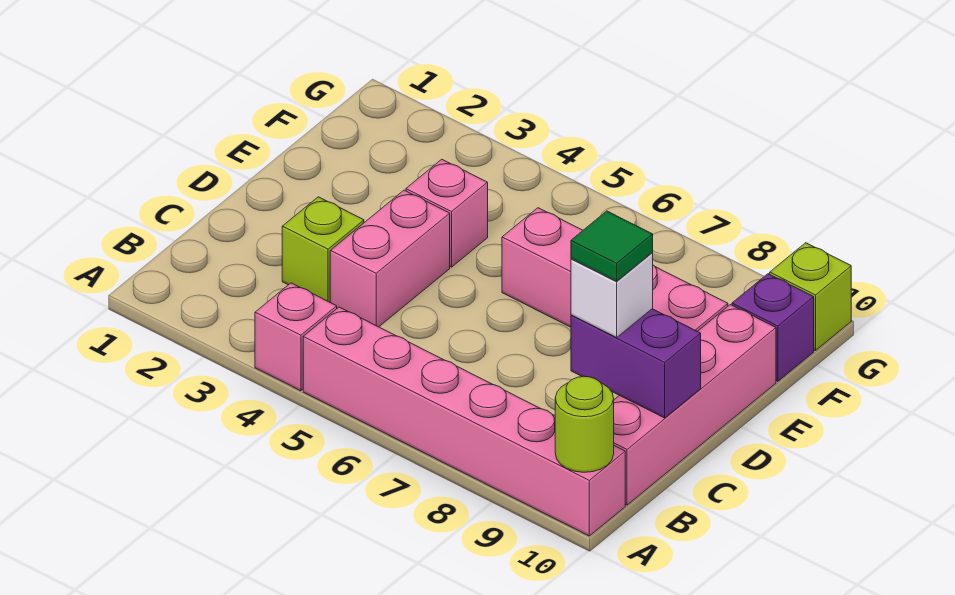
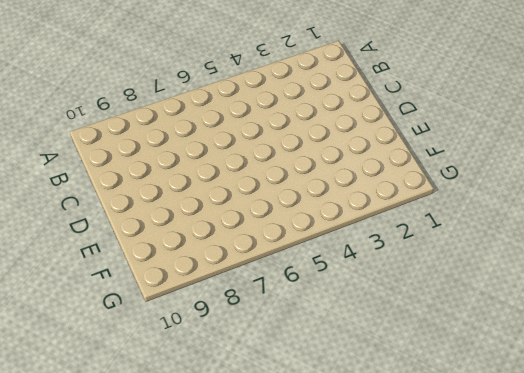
none -> pink 1x1 brick [255,283,337,391]
none -> pink 1x6 brick [303,307,625,536]
none -> pink 1x4 brick [614,305,776,505]

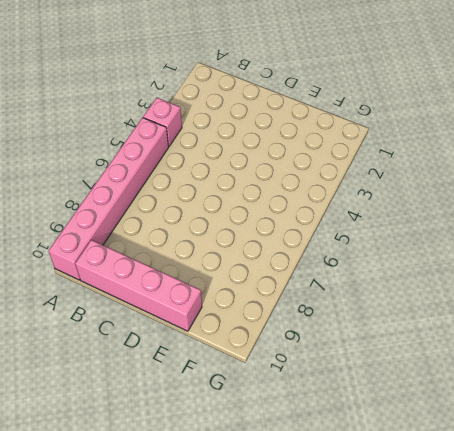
none -> lime 1x1 brick [282,197,364,302]
none -> pink 1x2 brick [330,190,450,327]
none -> pink 1x1 brick [406,159,488,267]

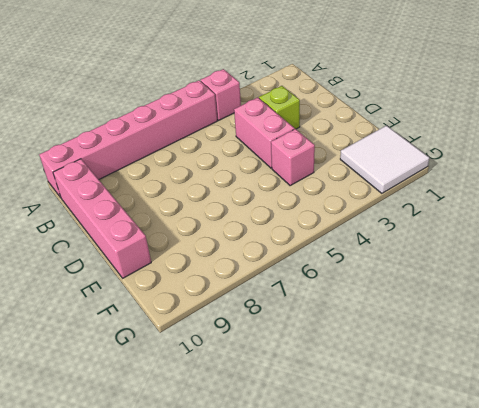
white 2x2 tile [340,126,429,193] -> none
none -> pink 1x4 brick [502,208,728,331]
none -> purple 1x1 brick [732,274,814,381]
none -> lime 1x1 brick [770,243,851,351]

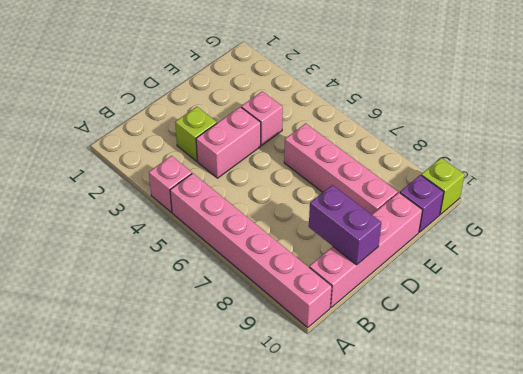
none -> lime 1x1 round brick [555,376,614,472]
none -> white 1x1 brick [571,253,653,337]
none -> green 1x1 tile [571,211,653,281]

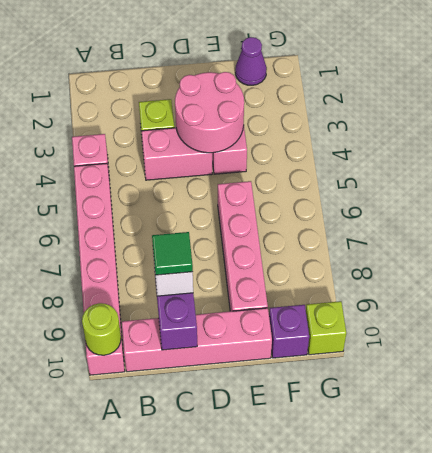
pink 2x2 round brick [175,72,244,153] -> none
purple 1x1 cone [235,37,267,85] -> none

